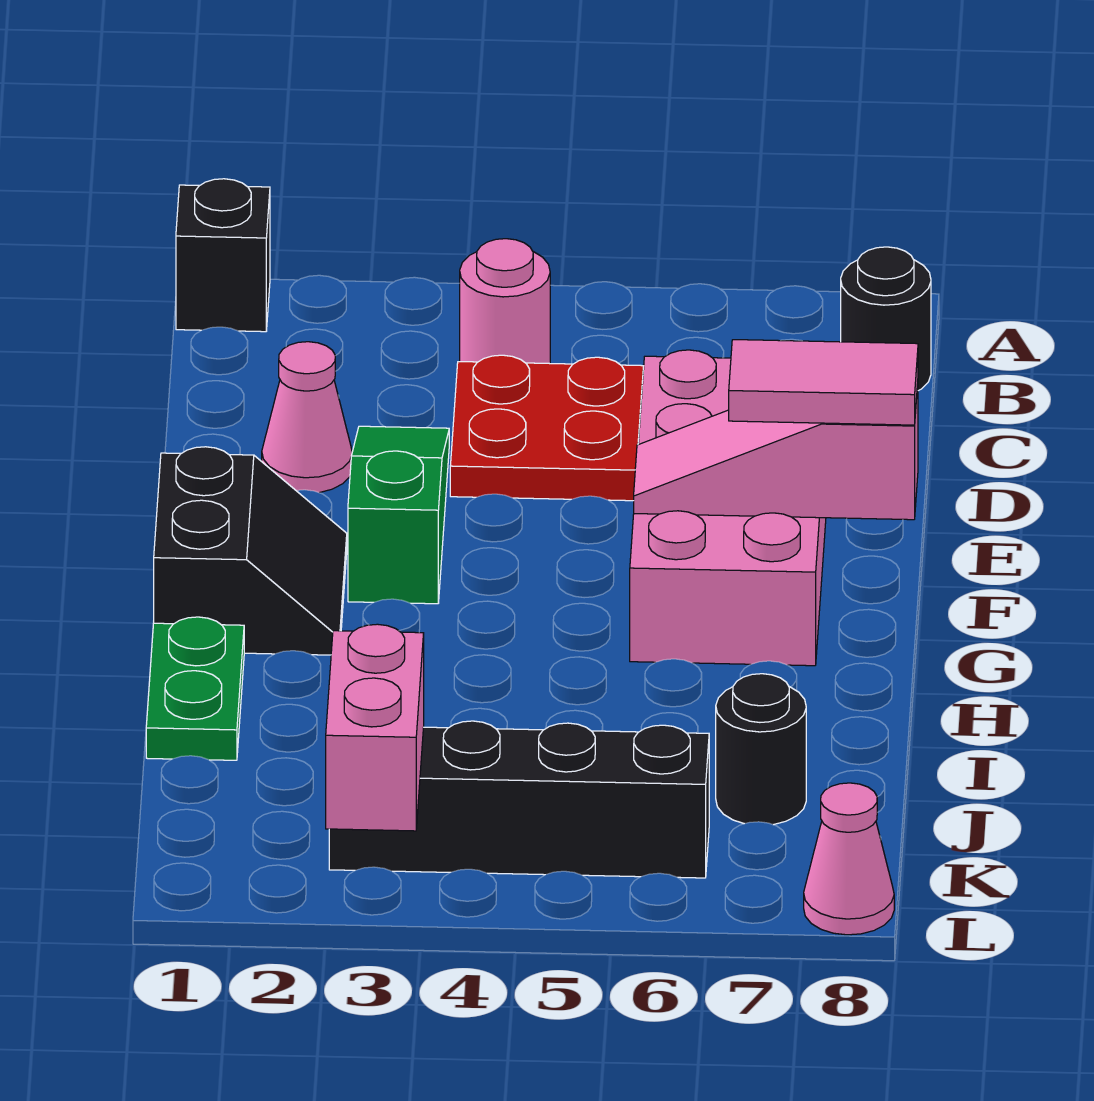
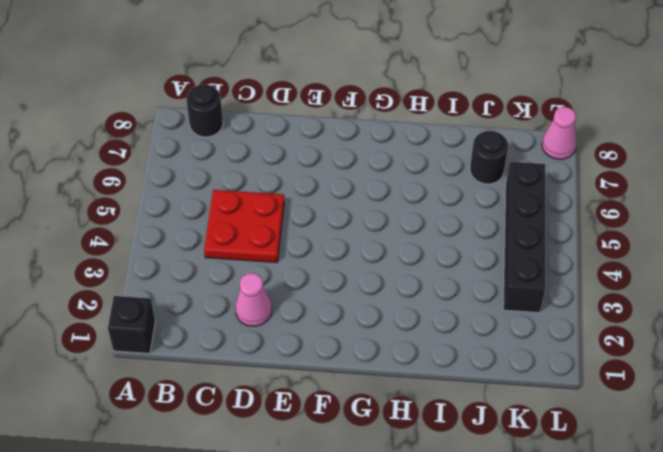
none -> pink 1x1 round brick [460,239,550,364]
none -> green 1x3 slope [348,426,449,604]
none -> pink 2x4 brick [630,350,826,666]

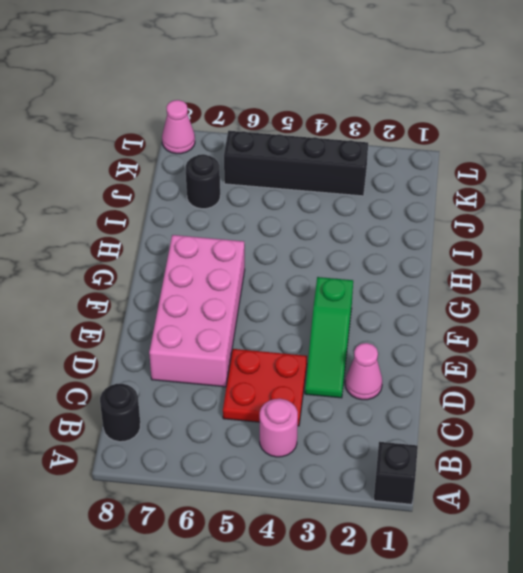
none -> black 2x2 slope [154,447,347,655]
none -> green 1x2 plate [146,617,244,760]
none -> pink 1x3 slope [634,384,918,520]

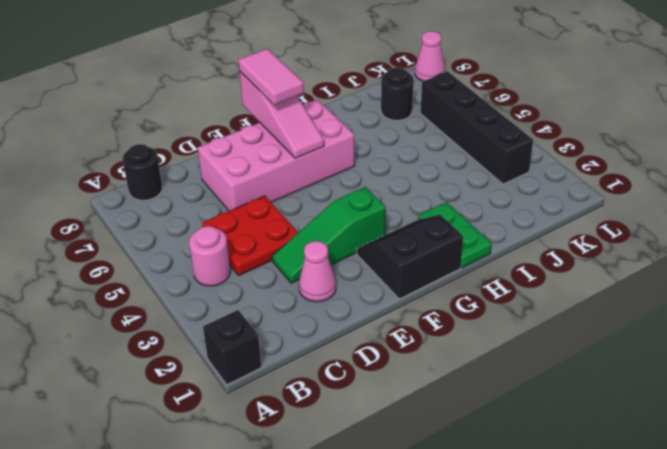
green 1x2 plate [418,202,492,268] -> green 1x2 plate turned to [146,617,244,760]
none -> pink 1x2 brick [326,624,424,831]

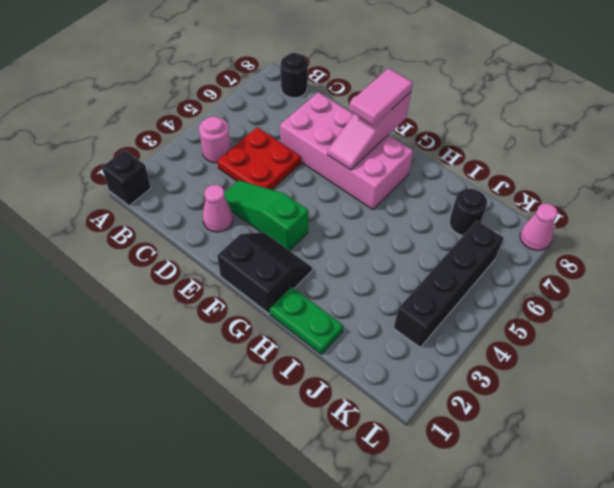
none -> pink 1x2 brick [326,624,424,831]

